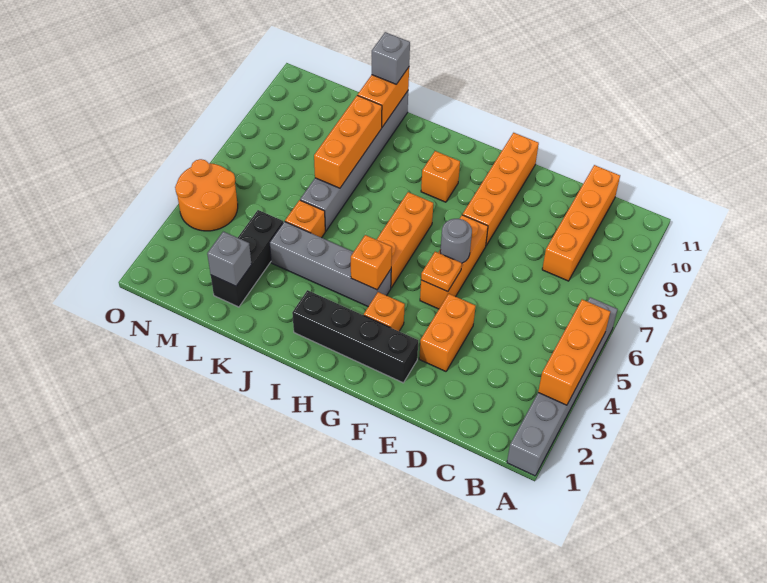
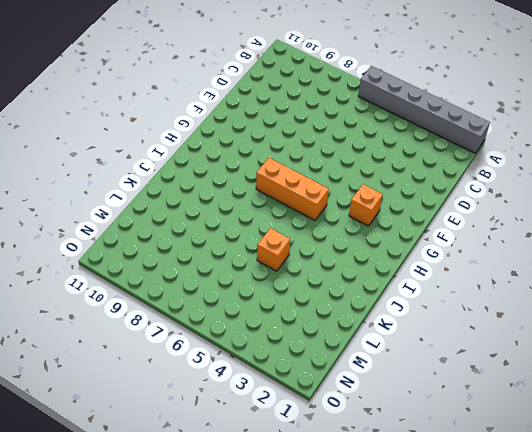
none -> orange 1x4 brick [542,165,620,281]
none -> orange 1x2 brick [419,294,476,371]
none -> black 1x4 brick [292,290,418,383]

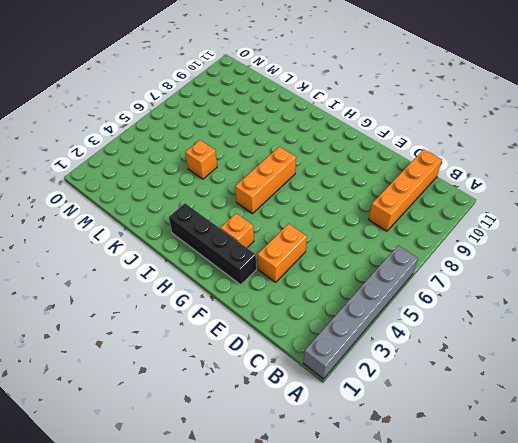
none -> orange 1x3 brick [420,215,488,309]
none -> orange 1x4 brick [463,133,539,245]
none -> grey 1x4 brick [270,221,391,307]

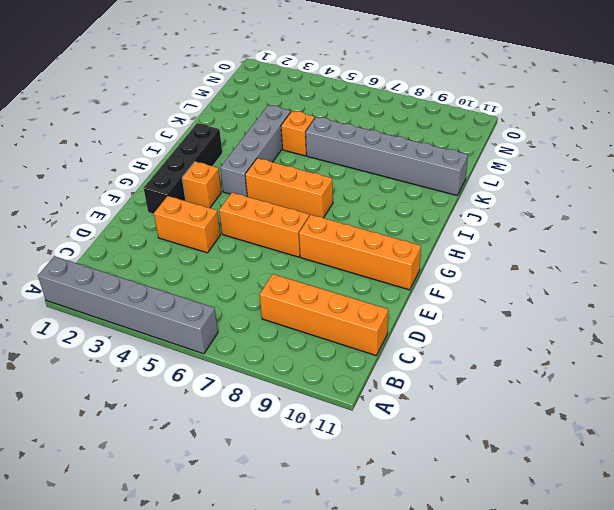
none -> orange 1x1 brick [421,151,460,202]
none -> black 1x3 brick [211,210,283,307]
none -> orange 2x2 round brick [175,159,238,231]

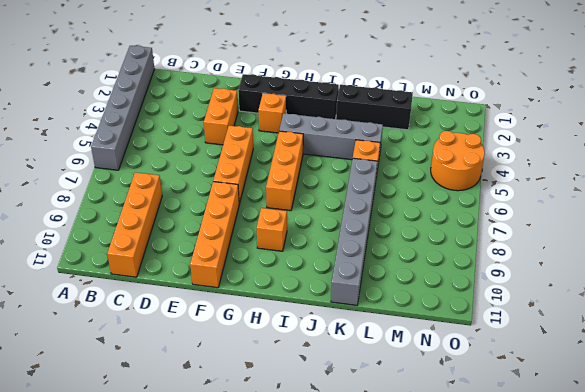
black 1x3 brick [336,85,413,130] -> black 1x3 brick turned to [211,210,283,307]
none -> orange 1x3 brick [538,299,610,405]
none -> orange 1x1 plate [421,252,462,292]
none -> grey 1x1 round brick [440,219,472,263]

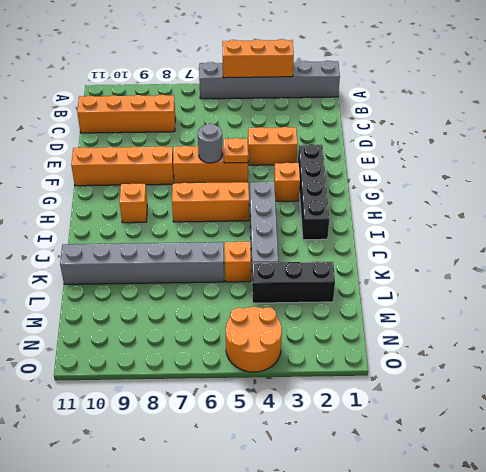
none -> orange 1x1 brick [351,235,392,290]
none -> orange 1x3 brick [314,95,382,188]
none -> orange 1x2 brick [358,67,409,127]

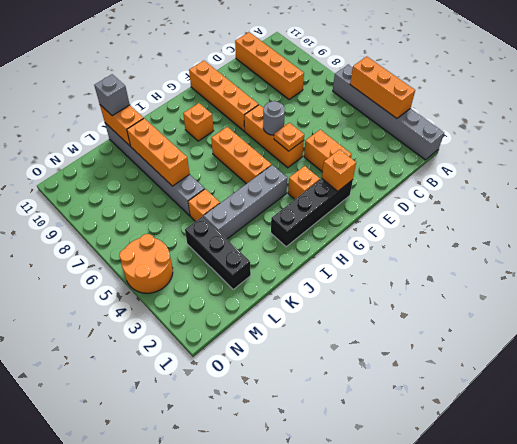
orange 1x1 brick [322,149,356,191] -> orange 1x1 brick moved to [351,235,392,290]
none -> grey 1x1 brick [207,232,252,286]

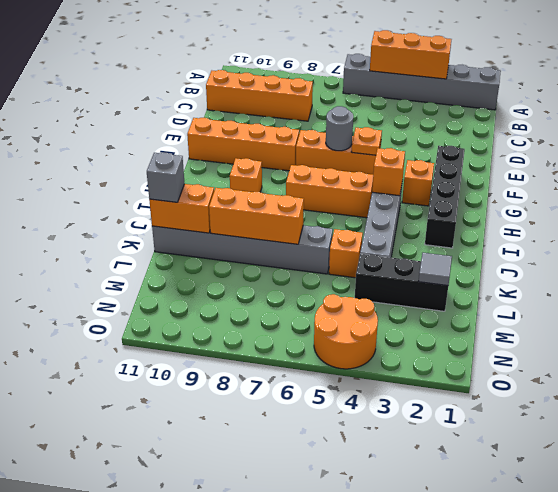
grey 1x1 tile [419,253,452,286] -> grey 1x1 brick [207,232,252,286]
none -> orange 1x2 brick [419,294,476,371]

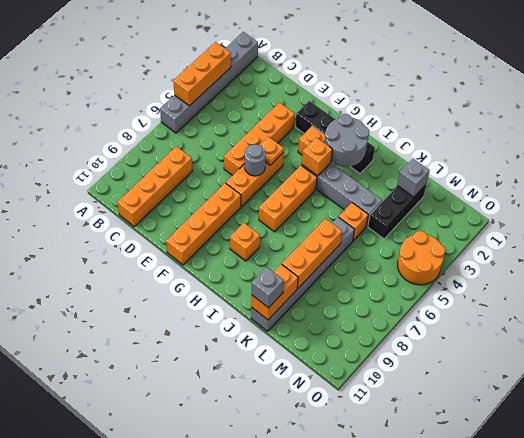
orange 1x4 brick [224,103,295,176] -> orange 1x2 brick [419,294,476,371]
grey 2x2 round brick [325,114,369,167] -> none

